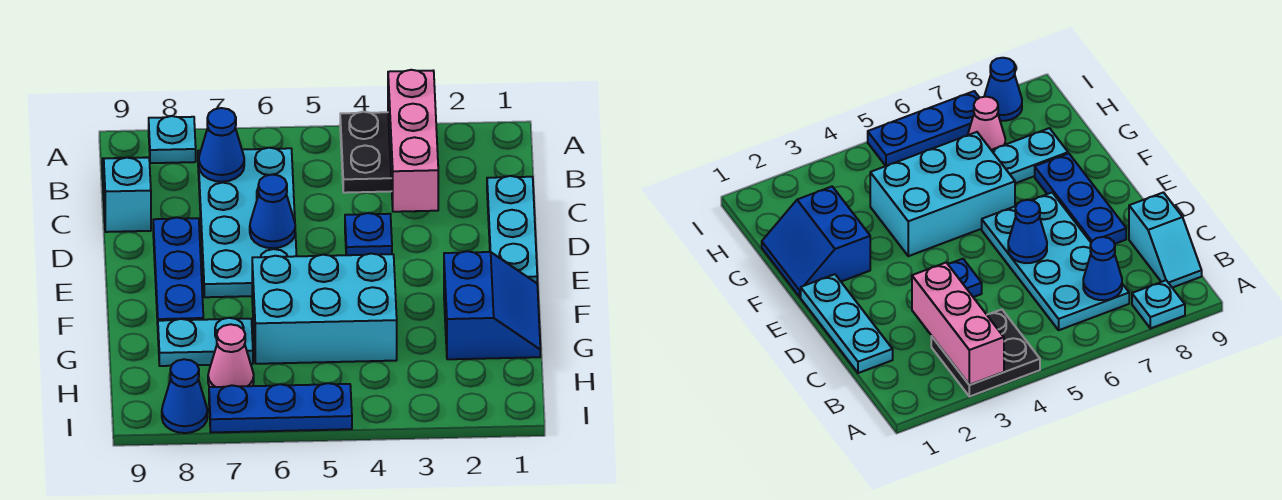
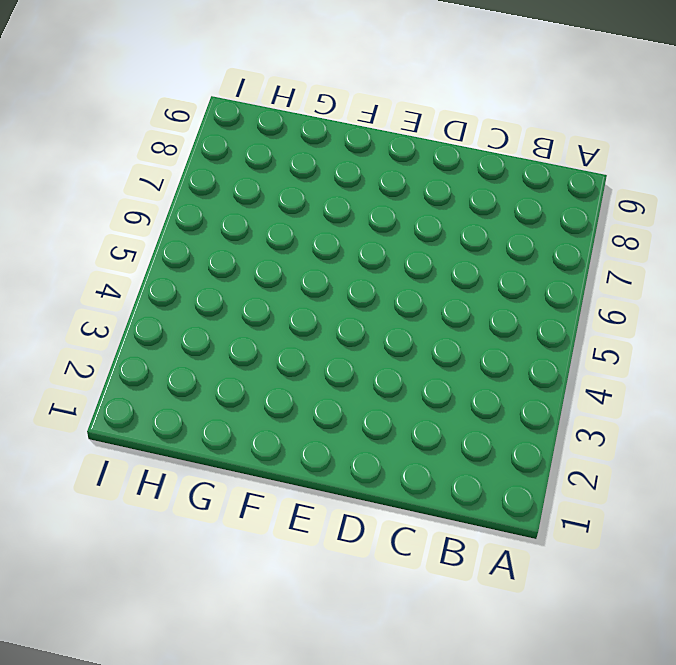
none -> black 2x2 plate [340,112,392,193]
none -> cyan 1x1 plate [149,116,196,163]
none -> cyan 2x4 plate [198,148,297,297]

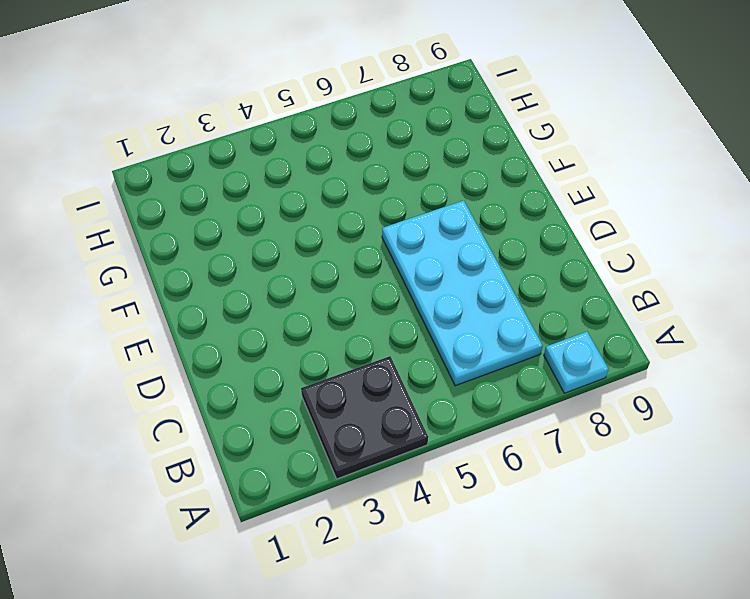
none -> cyan 1x2 slope [102,157,151,232]
none -> cyan 1x3 plate [487,176,537,283]
none -> blue 1x1 plate [345,213,392,255]

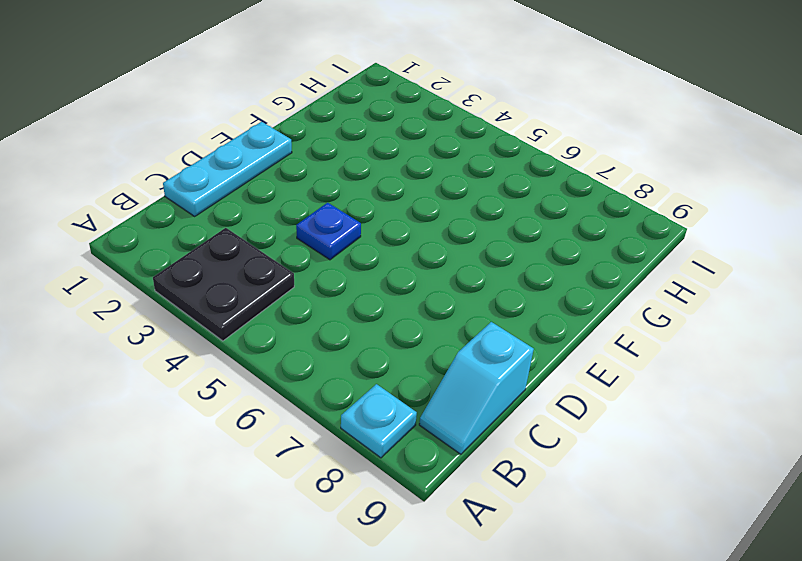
none -> cyan 2x4 plate [198,148,297,297]
none -> blue 1x3 plate [153,217,203,325]
none -> blue 2x2 slope [444,251,540,359]

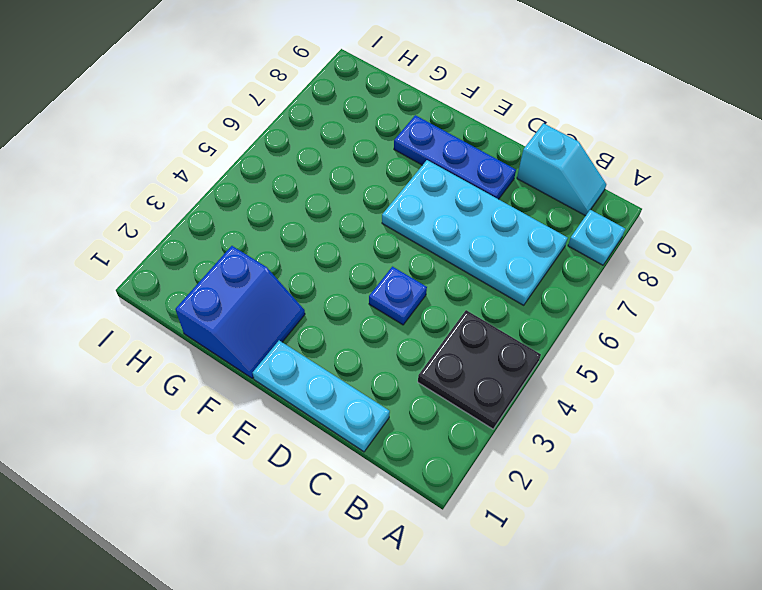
blue 2x2 slope [175,246,305,378] -> blue 2x2 slope turned to [444,251,540,359]
none -> cyan 2x3 brick [252,254,397,364]
none -> cyan 1x2 plate [158,318,253,366]
none -> pink 1x1 cone [208,324,254,387]

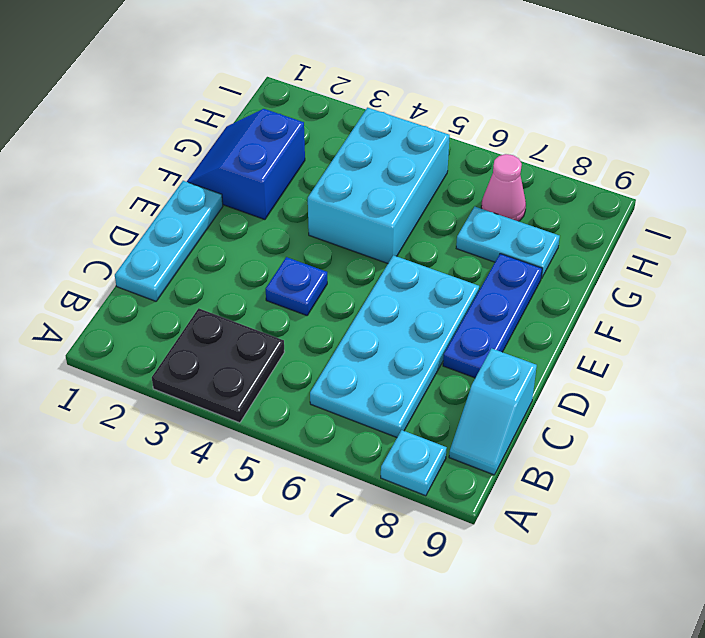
cyan 2x3 brick [308,108,450,263] -> cyan 2x3 brick turned to [252,254,397,364]
none -> blue 1x3 plate [209,383,352,432]
none -> blue 1x1 cone [162,359,207,433]
none -> pink 1x3 brick [388,70,438,212]

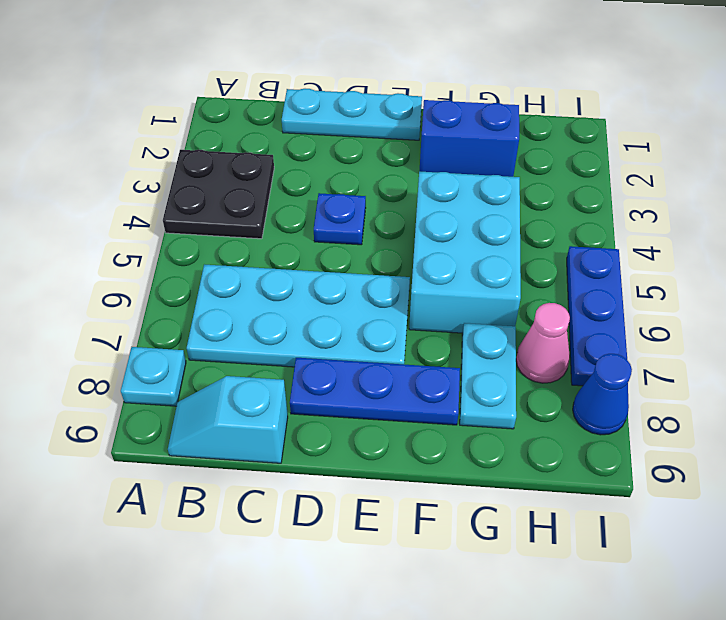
none -> pink 1x3 brick [388,70,438,212]
none -> blue 1x1 cone [199,108,244,182]
none -> blue 1x1 cone [250,175,295,248]

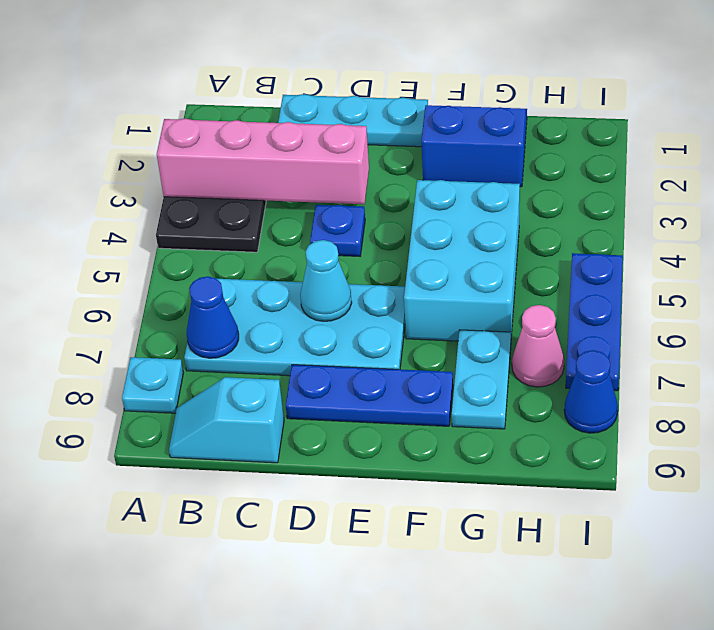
pink 1x4 brick [157,118,369,204] -> pink 1x3 brick [388,70,438,212]
cyan 1x1 cone [300,240,352,321] -> blue 1x1 cone [250,175,295,248]

